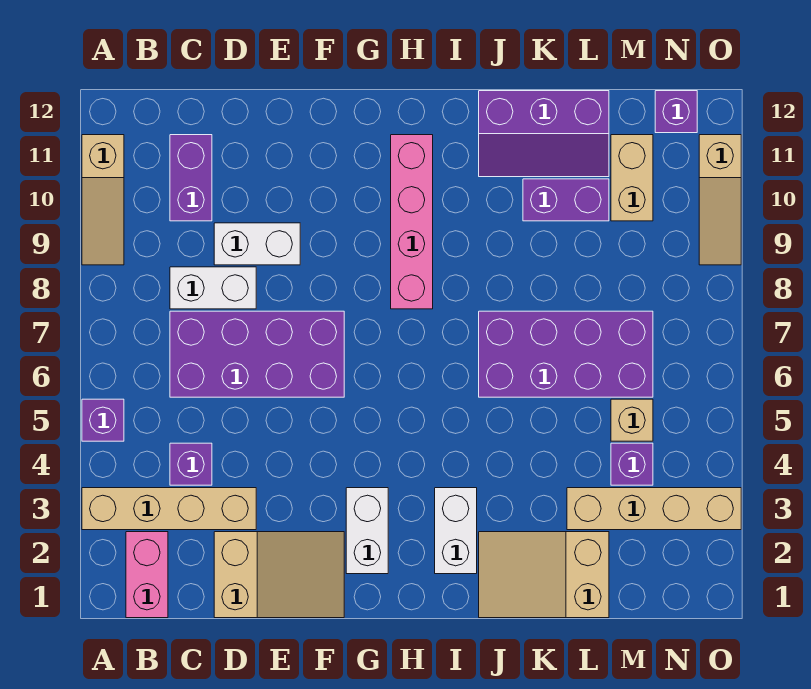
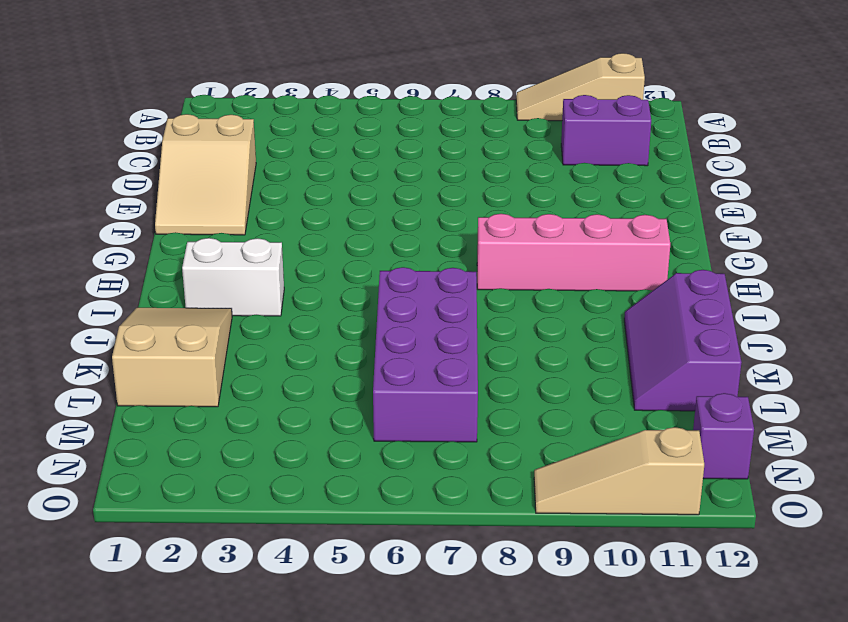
none -> tan 1x4 brick [82,488,256,530]
none -> purple 1x1 brick [82,399,124,441]
none -> pink 1x2 brick [126,532,168,618]

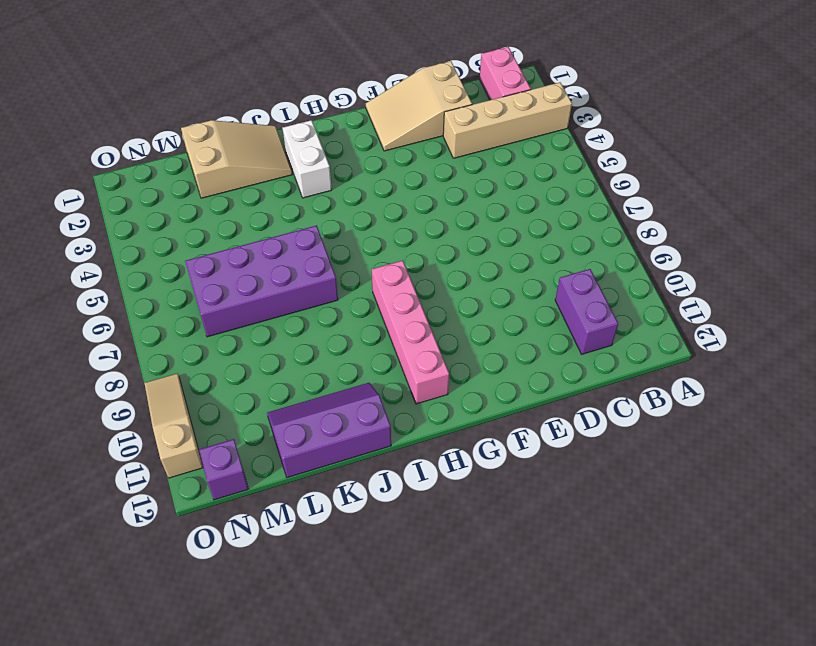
none -> purple 1x1 brick [82,399,124,441]
none -> tan 1x3 slope [82,135,124,265]
none -> purple 1x1 brick [170,443,212,485]

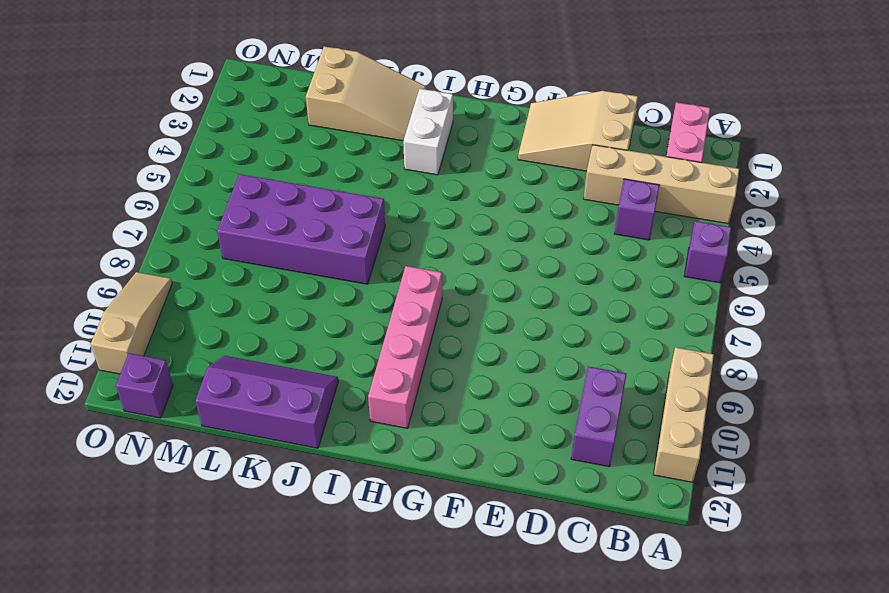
tan 1x3 brick [653,347,714,482] -> tan 1x3 slope [82,135,124,265]
none -> purple 2x4 brick [170,311,344,397]
none -> white 1x2 brick [170,267,256,309]
none -> white 1x2 brick [214,223,300,265]

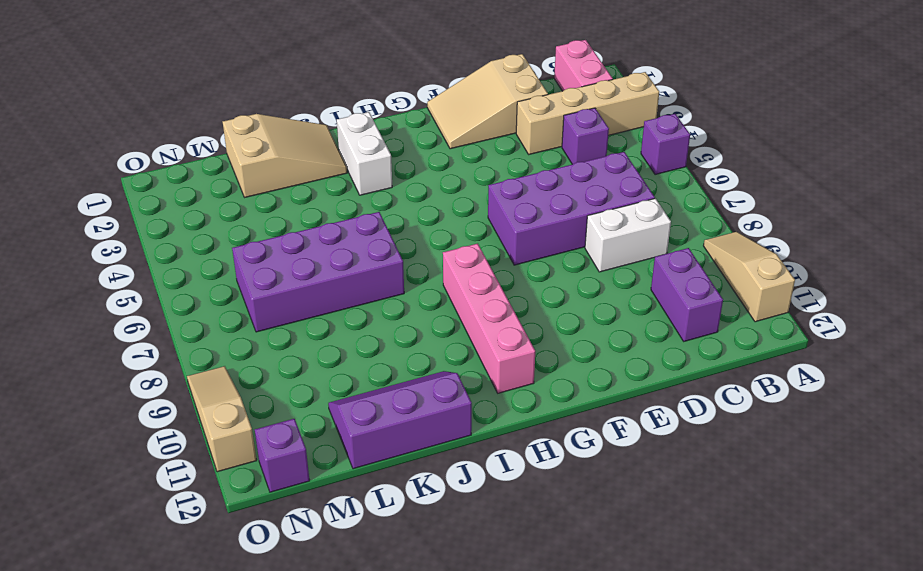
none -> white 1x2 brick [214,223,300,265]
none -> white 1x2 brick [346,488,388,574]
none -> purple 1x2 brick [523,179,609,221]

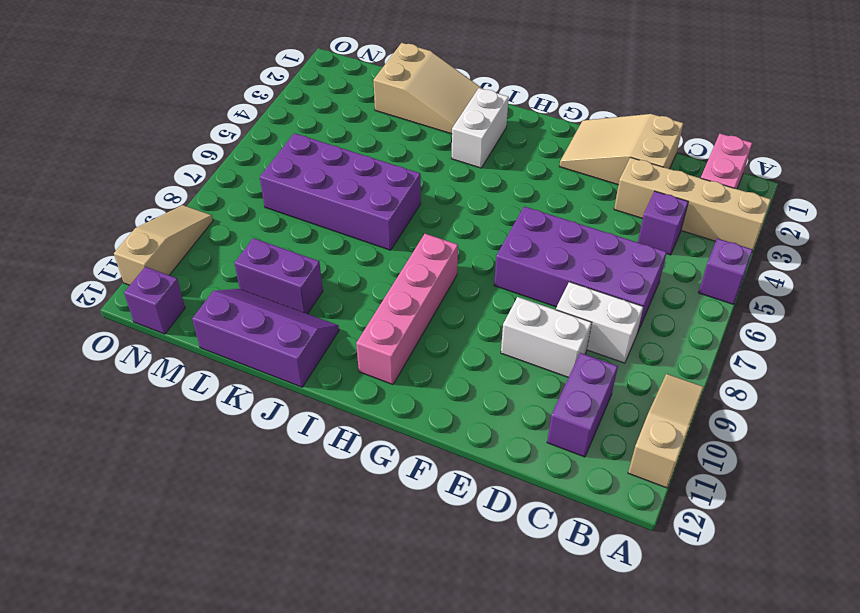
none -> white 1x2 brick [346,488,388,574]
none -> tan 1x4 brick [567,488,741,530]
none -> purple 1x1 brick [611,443,653,485]

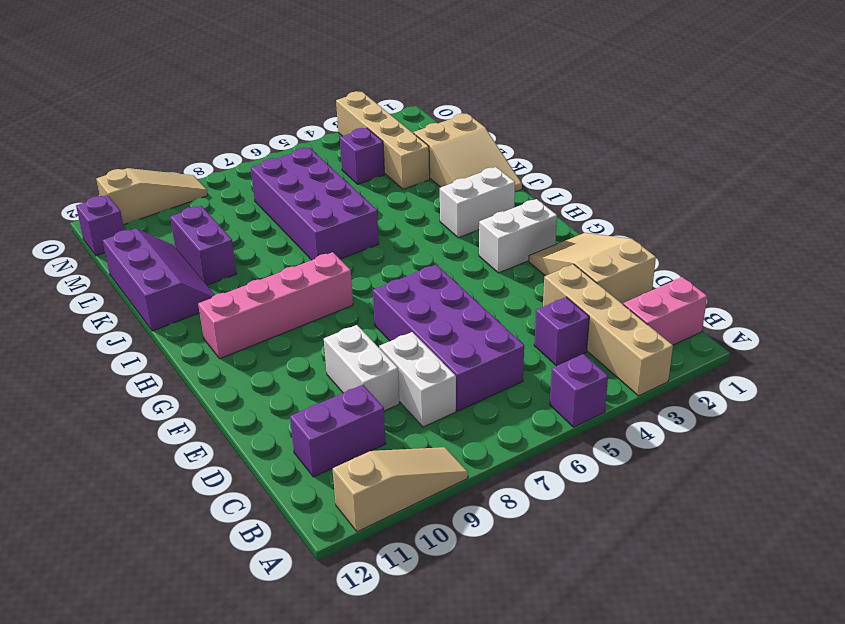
none -> tan 1x1 brick [611,399,653,441]
none -> tan 1x2 brick [611,135,653,221]

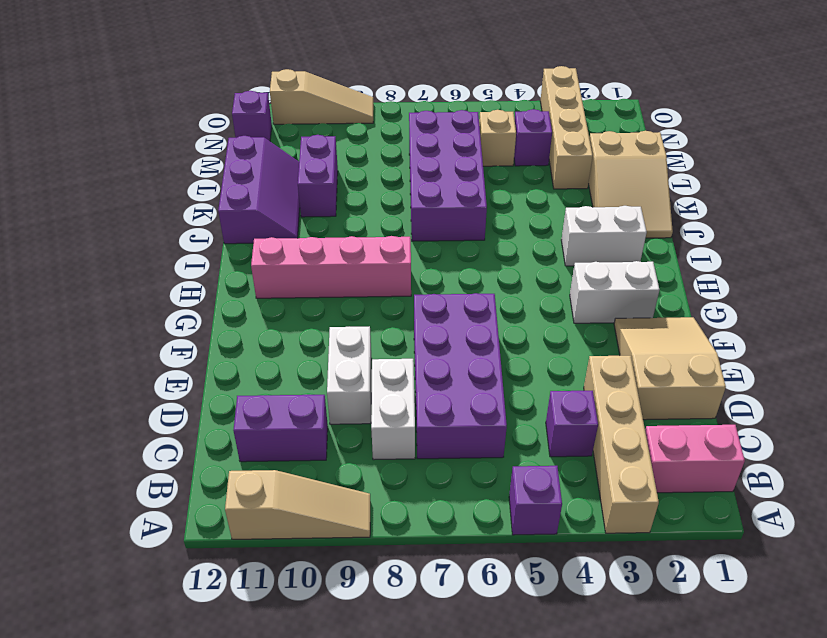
none -> tan 1x2 brick [611,135,653,221]

